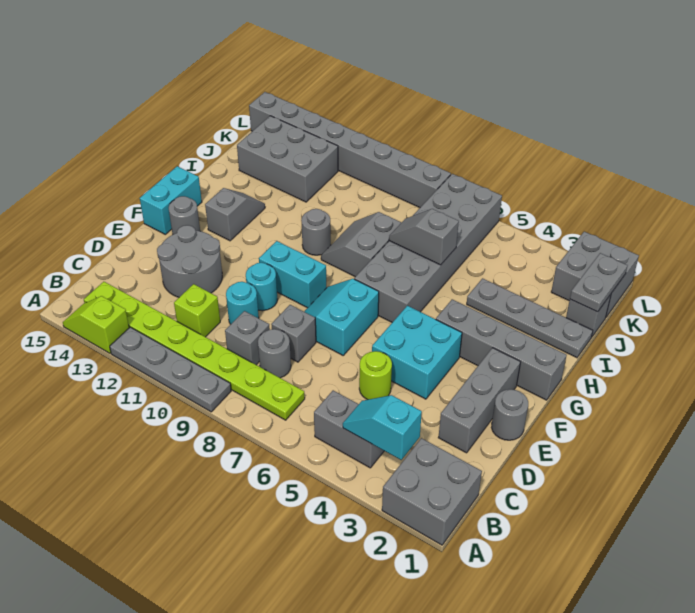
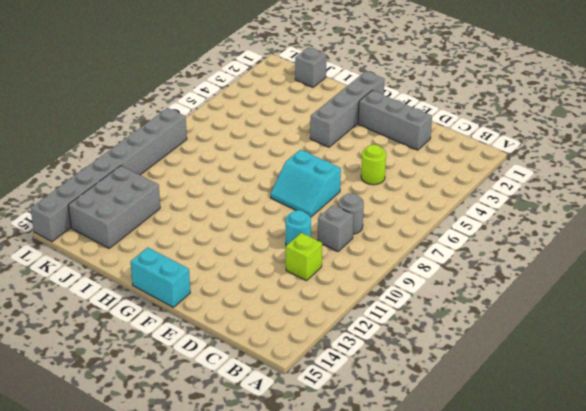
none -> grey 2x2 brick [382,438,482,545]
none -> grey 1x4 plate [110,327,231,412]
none -> lime 1x2 slope [63,296,129,353]
none -> grey 1x2 brick [314,390,384,468]

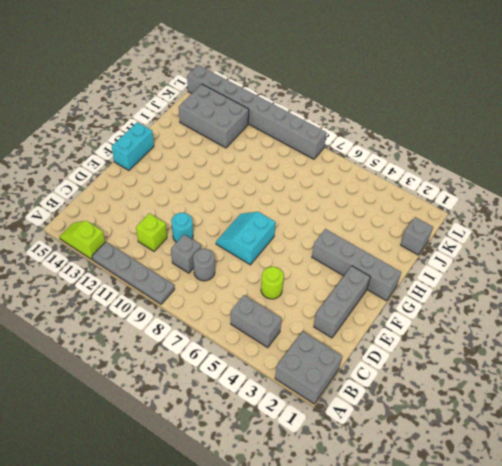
none -> lime 1x8 plate [84,282,305,420]
none -> grey 1x1 brick [271,305,316,362]
none -> grey 2x2 round brick [157,225,222,297]
none -> grey 1x1 round brick [492,389,528,440]

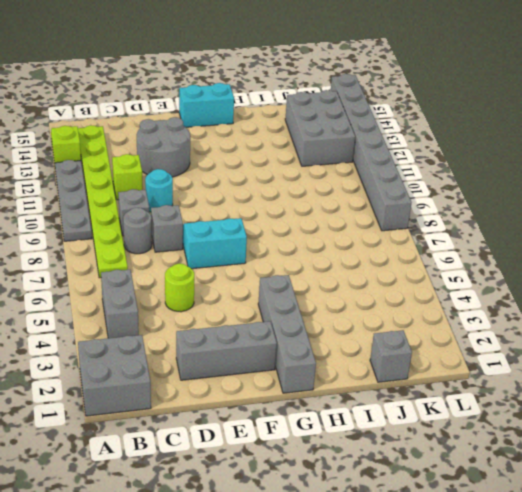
none -> grey 1x1 round brick [492,389,528,440]
none -> cyan 2x2 brick [372,306,462,399]
none -> cyan 1x1 round brick [246,263,277,311]
none -> cyan 1x2 brick [259,241,327,308]

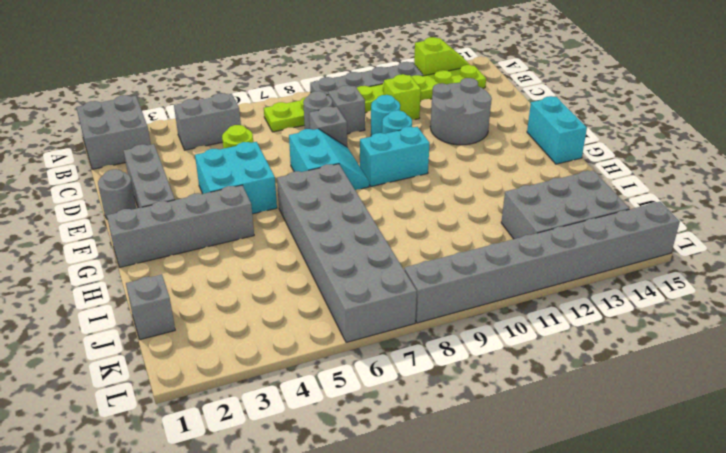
none -> grey 1x1 round brick [169,196,200,234]
none -> grey 1x2 slope [205,188,265,241]
none -> grey 2x2 slope [321,212,402,277]
none -> grey 1x1 round brick [301,209,331,255]

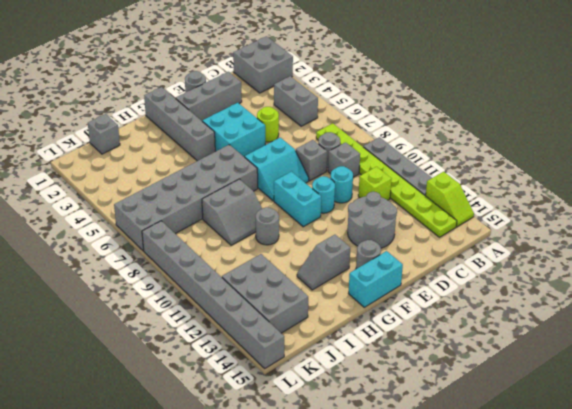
none -> grey 1x4 plate [467,278,593,358]
none -> grey 2x2 brick [551,232,639,317]
none -> cyan 1x2 slope [343,395,422,460]
none -> grey 1x2 slope [389,209,459,265]

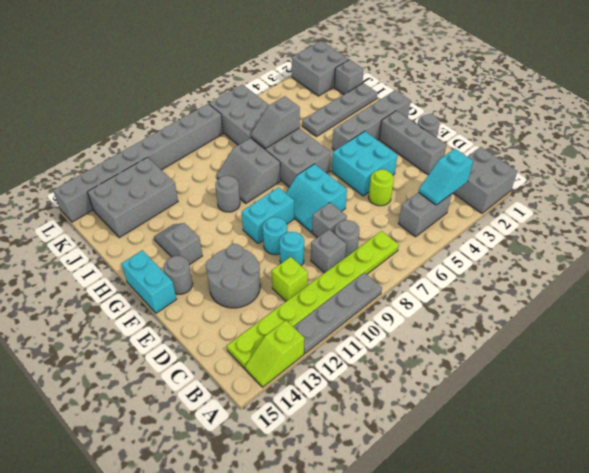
none -> grey 1x2 plate [570,253,628,312]

